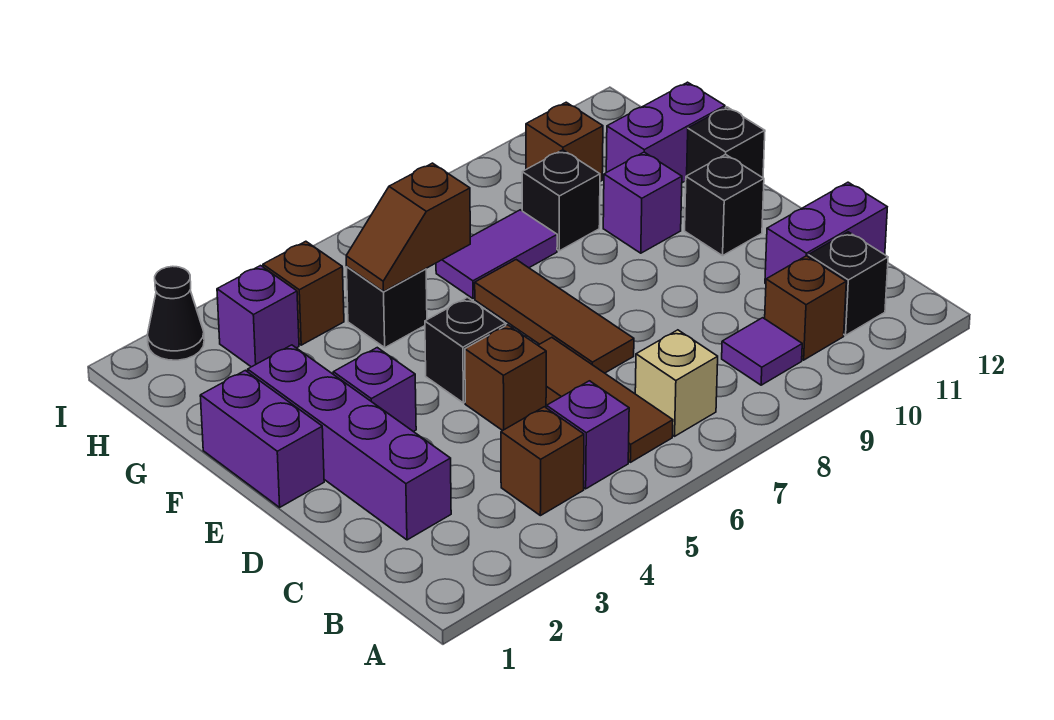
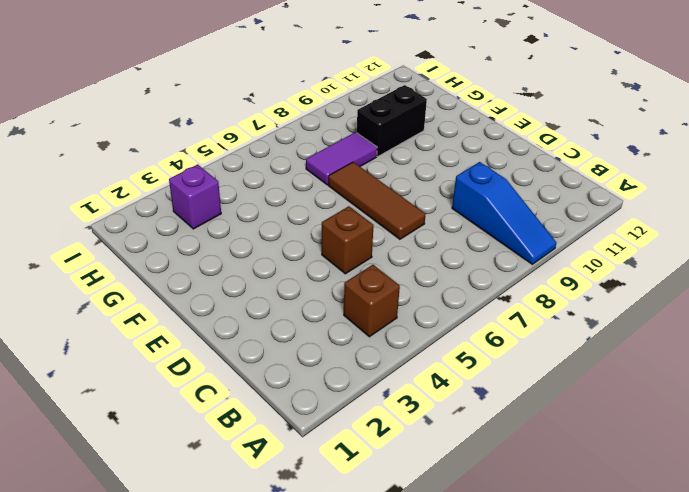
blue 1x3 slope [452,162,556,264] -> purple 1x1 tile [722,318,802,385]
black 1x2 brick [357,85,427,156] -> black 1x1 brick [522,150,600,251]
none -> purple 1x1 brick [547,381,629,489]
none -> brown 1x3 tile [538,338,673,462]
none -> tan 1x1 brick [635,330,718,436]

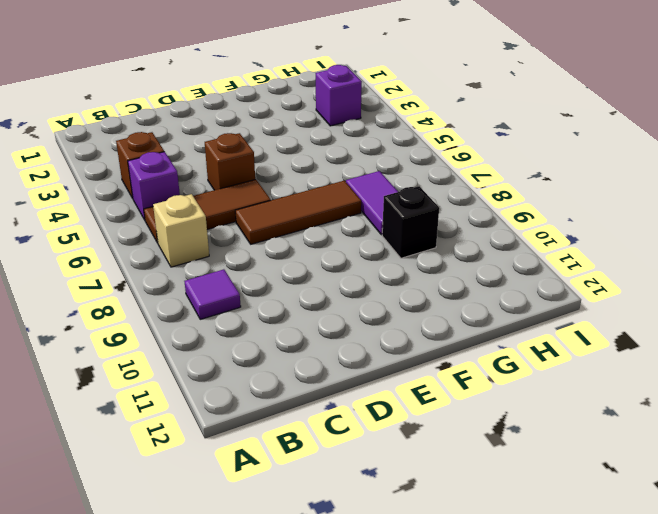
none -> brown 1x1 brick [765,256,846,360]
none -> black 1x1 brick [808,232,888,335]
none -> purple 1x4 brick [248,345,451,540]

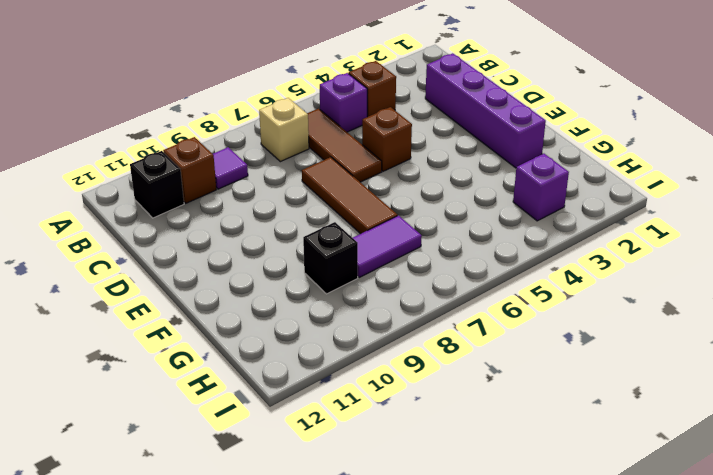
none -> purple 1x2 brick [765,182,887,284]
none -> purple 1x2 brick [200,370,324,507]
none -> purple 1x1 brick [333,348,416,432]

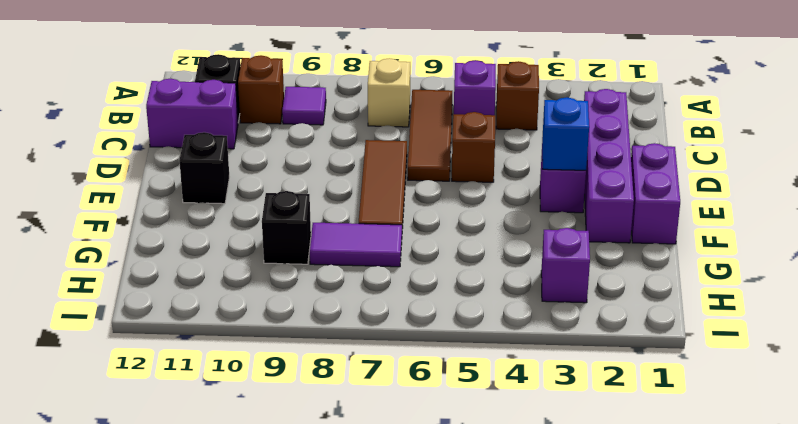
blue 1x1 brick [542,97,589,170] -> none
none -> black 1x1 brick [425,297,506,403]
none -> purple 1x1 brick [603,152,682,253]
none -> black 1x1 brick [687,107,765,178]

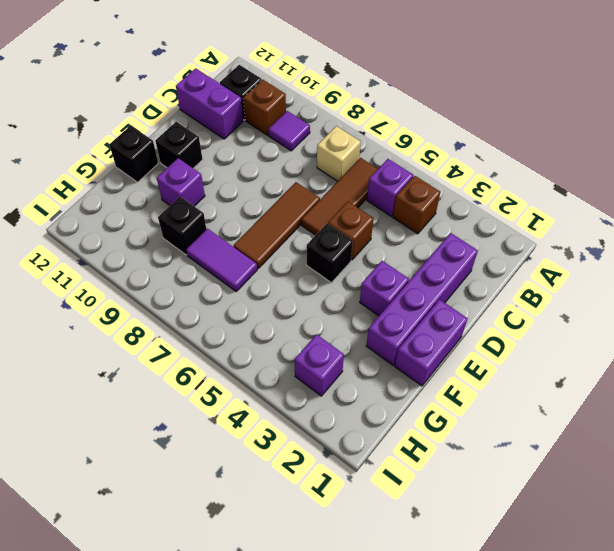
none -> black 1x1 brick [346,267,427,347]
none -> purple 1x2 brick [606,82,725,183]
none -> brown 1x1 brick [263,241,344,345]

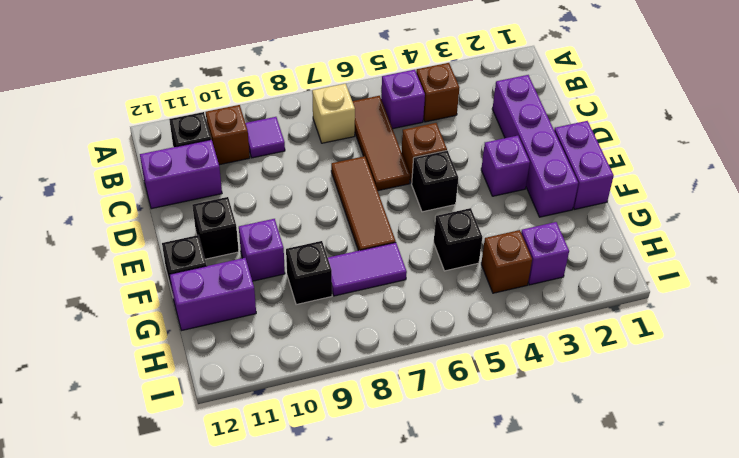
none -> brown 1x1 brick [526,102,603,181]
none -> black 1x1 cone [147,266,204,360]
none -> brown 1x2 slope [346,163,470,292]

